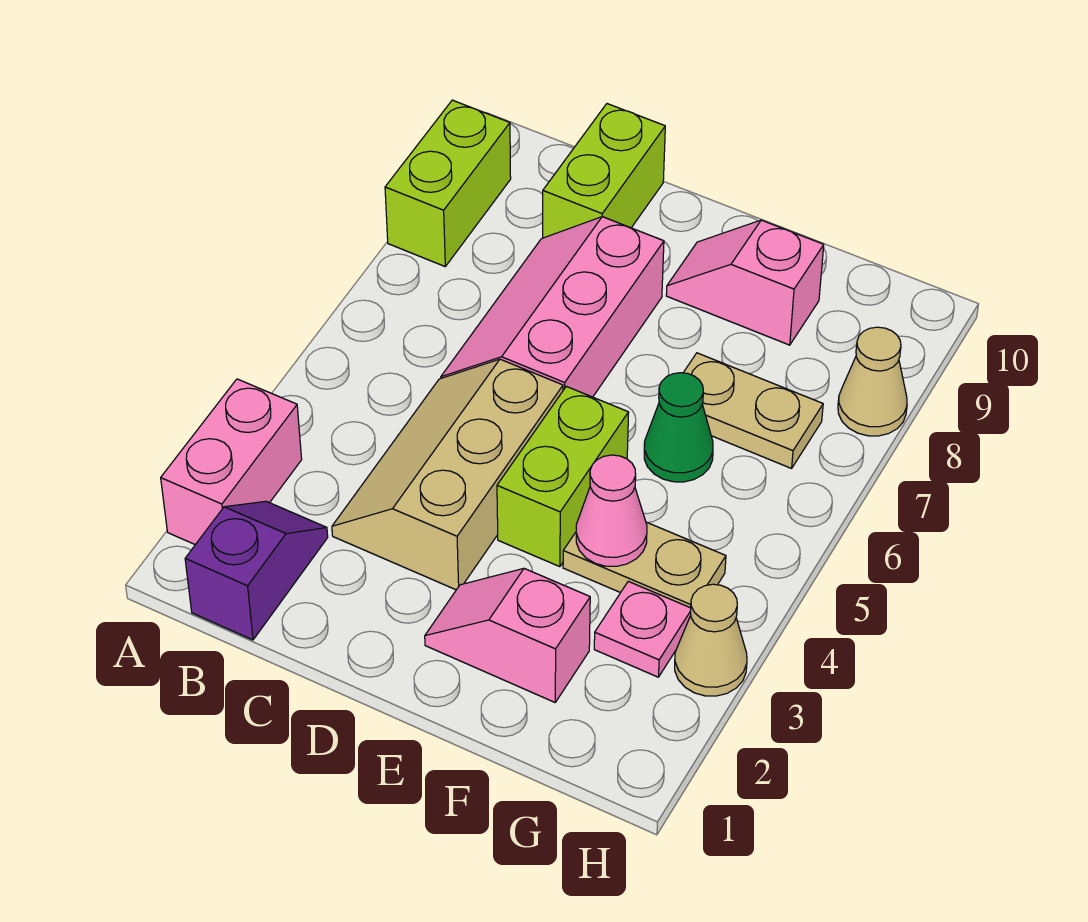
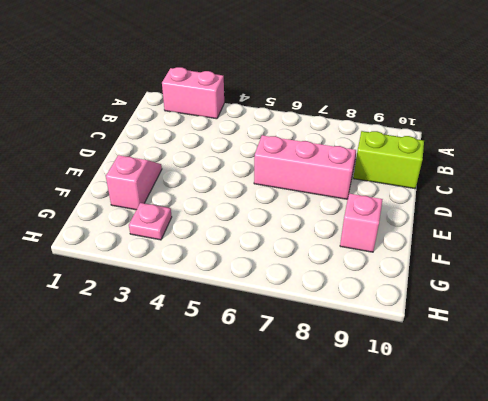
none -> lime 1x2 brick [385,100,511,266]
none -> purple 1x2 slope [185,501,328,640]
none -> tan 2x3 slope [332,359,563,590]

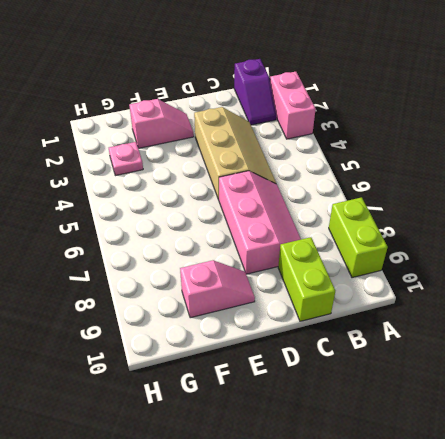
none -> lime 1x2 brick [497,386,629,567]
none -> tan 1x2 plate [563,522,726,608]
none -> green 1x1 cone [644,373,713,482]

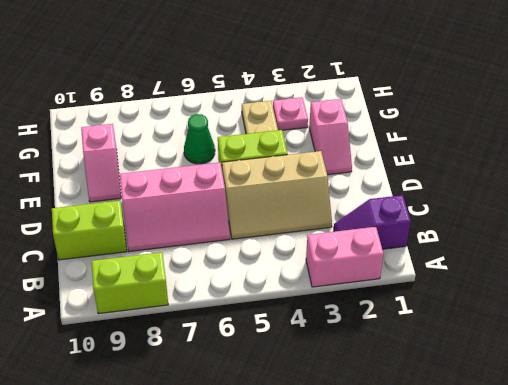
none -> tan 1x2 plate [683,353,823,468]
none -> tan 1x1 cone [675,584,747,696]
none -> tan 1x1 cone [838,327,907,436]

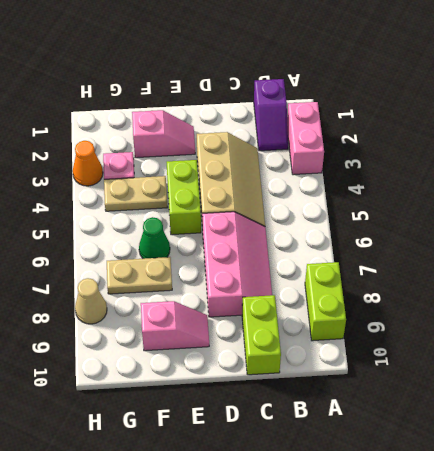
orange 1x1 cone [73,141,103,186] -> tan 1x1 cone [675,584,747,696]
none -> pink 1x1 cone [576,455,647,566]

